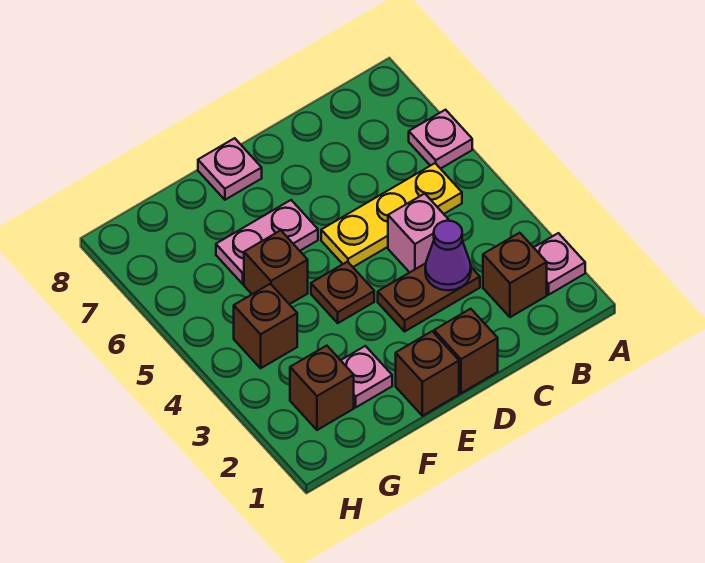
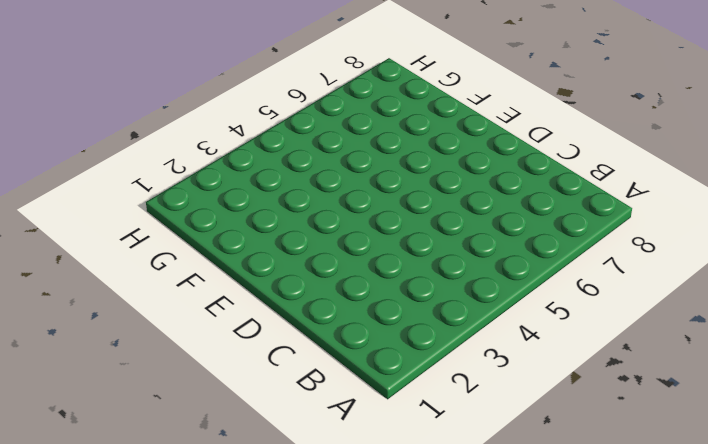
none -> pink 1x1 plate [534,233,585,295]
none -> pink 1x1 plate [409,110,472,169]
none -> brown 1x1 brick [483,233,547,317]

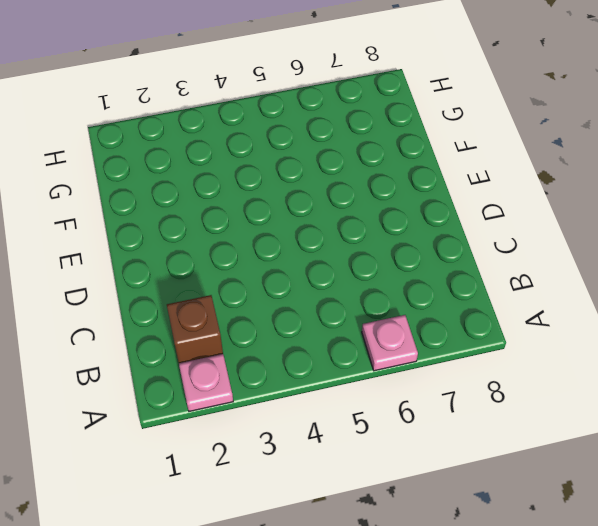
none -> yellow 1x3 plate [321,163,462,267]
none -> brown 1x2 plate [378,263,480,331]
none -> pink 1x1 brick [388,194,450,272]

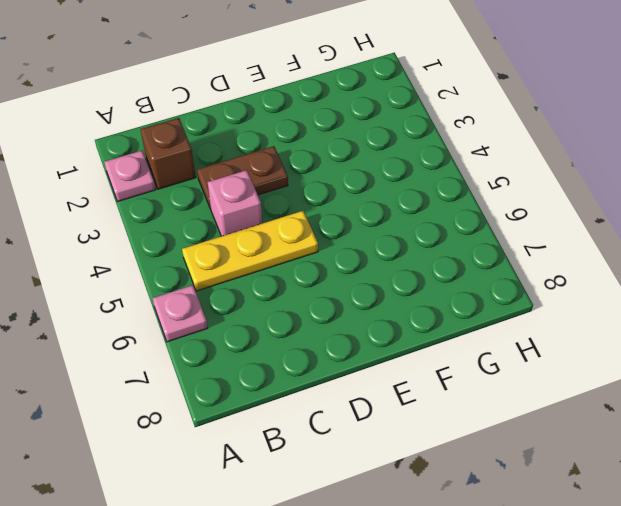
none -> brown 1x1 brick [434,309,498,393]
none -> brown 1x1 brick [396,331,459,416]
none -> brown 1x1 plate [311,262,374,323]

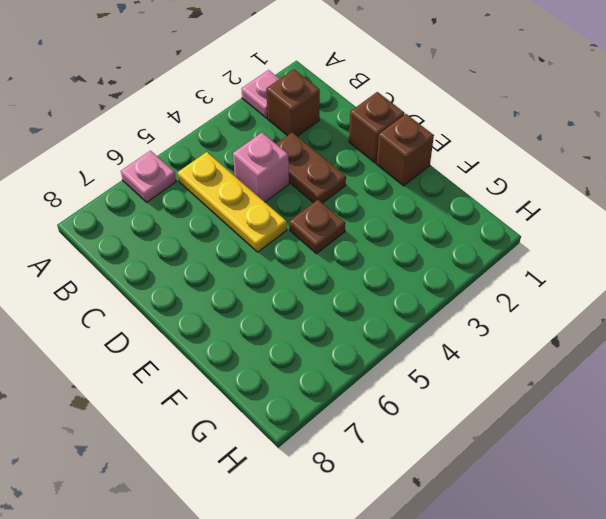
none -> pink 1x2 plate [216,200,318,284]
none -> pink 1x1 plate [198,138,262,200]
none -> pink 1x1 plate [341,346,392,407]

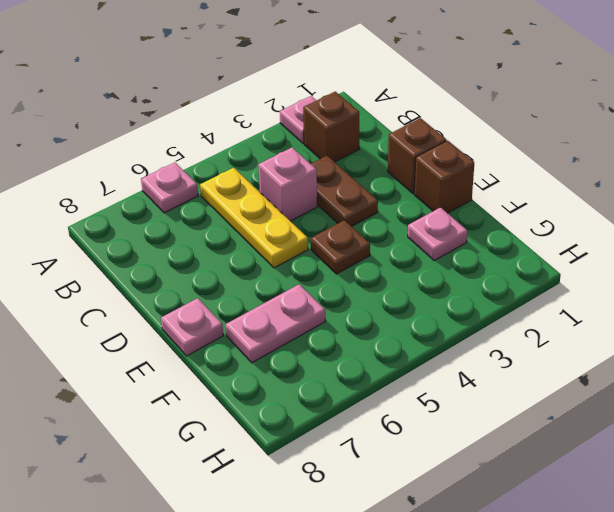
pink 1x2 plate [226,284,325,363] -> pink 1x2 plate turned to [216,200,318,284]
none -> brown 1x1 brick [244,230,308,304]
none -> brown 1x1 brick [290,346,354,430]
none -> brown 1x1 brick [234,284,297,368]

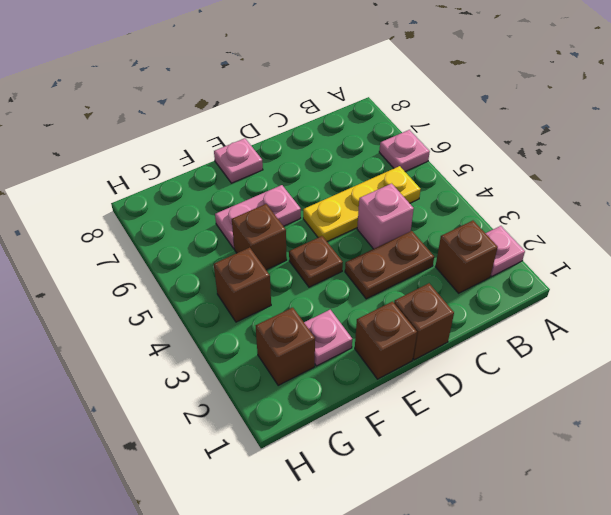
none -> purple 1x1 cone [425,221,471,290]

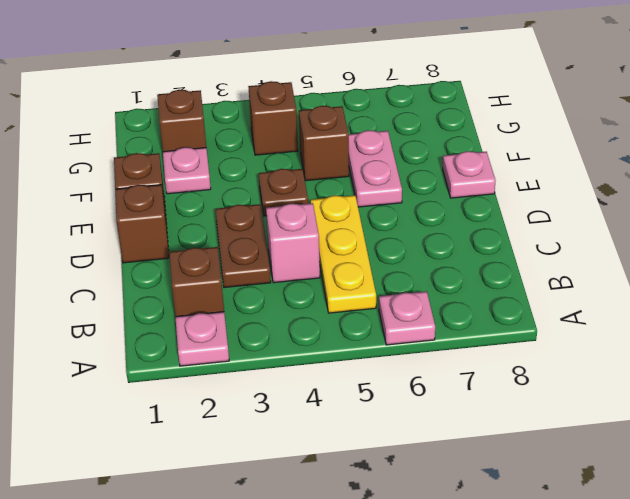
none -> purple 1x1 cone [425,221,471,290]

